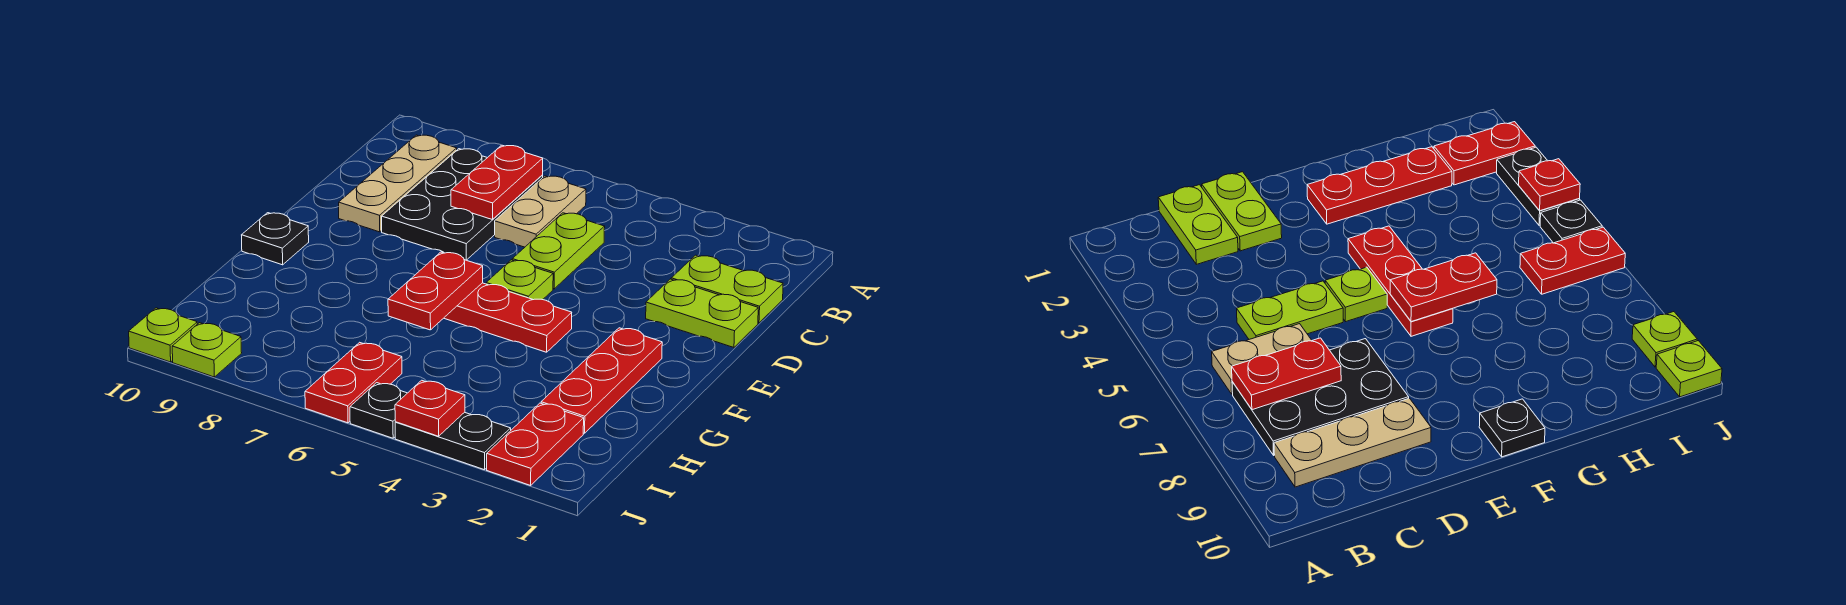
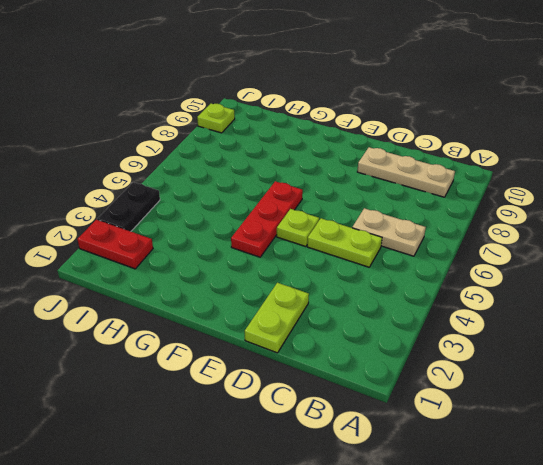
none -> black 2x3 plate [382,149,543,260]
none -> lime 1x2 plate [671,255,783,323]
none -> red 1x3 plate [541,328,662,433]

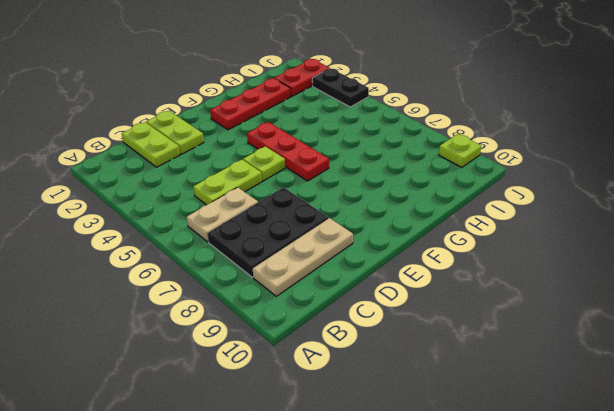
none -> black 1x1 plate [242,213,309,265]
none -> red 1x2 plate [305,342,402,423]
none -> black 1x1 plate [350,383,407,438]

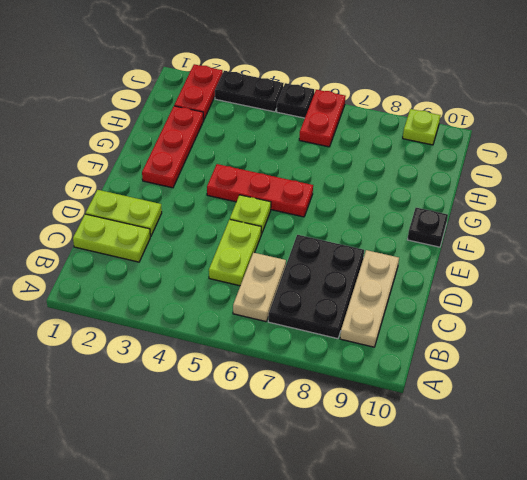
none -> lime 1x1 plate [129,308,197,362]
none -> red 1x2 plate [451,145,543,220]
none -> red 1x2 plate [388,252,483,330]

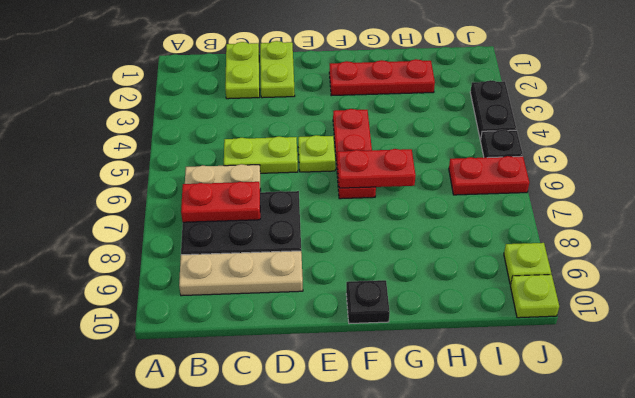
none -> red 1x2 plate [487,403,584,485]
none -> red 1x1 plate [395,380,465,436]

